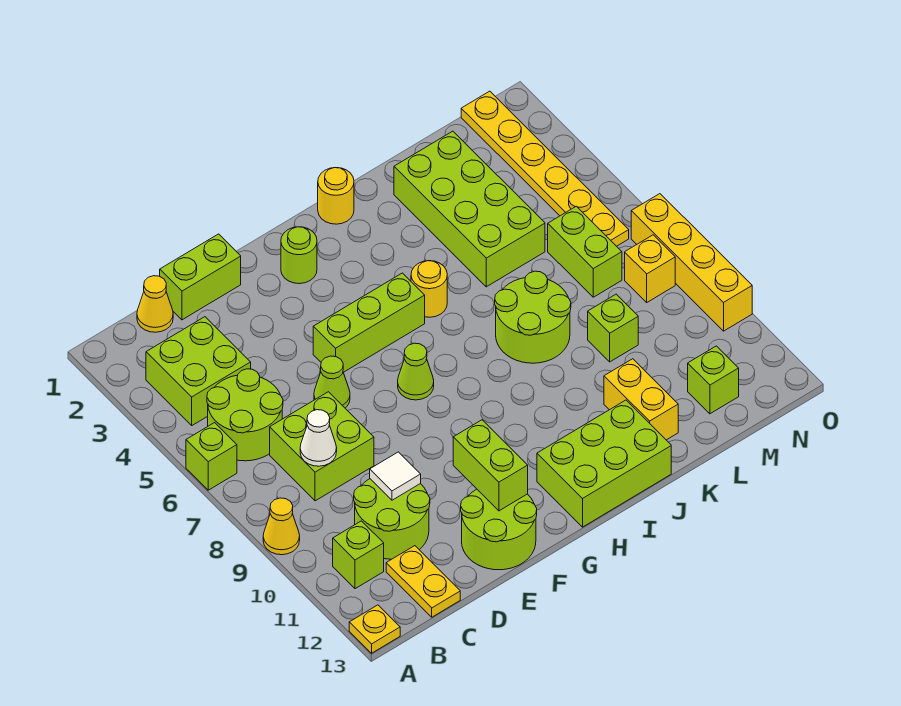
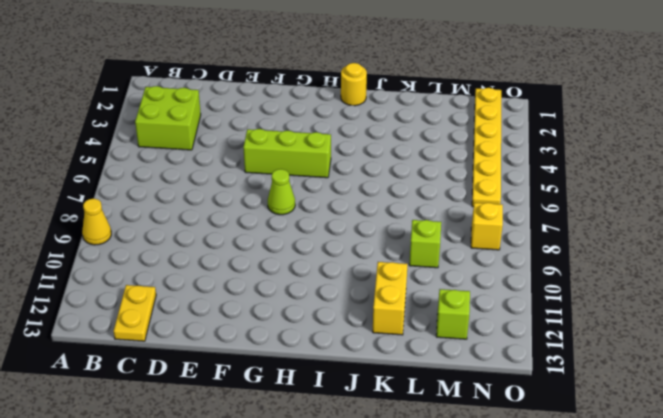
none -> lime 1x1 brick [186,423,237,490]
none -> yellow 1x1 plate [349,605,400,653]
none -> lime 2x2 round brick [207,369,283,461]
none -> lime 1x1 brick [333,521,384,589]

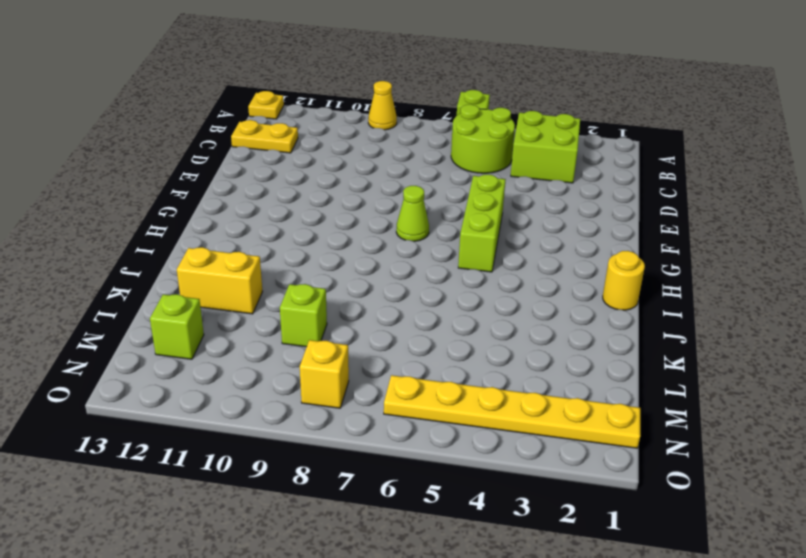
none -> lime 1x1 brick [333,521,384,589]
none -> yellow 1x1 cone [137,276,173,332]
none -> lime 2x2 brick [270,392,374,501]
none -> lime 2x2 round brick [354,479,430,559]

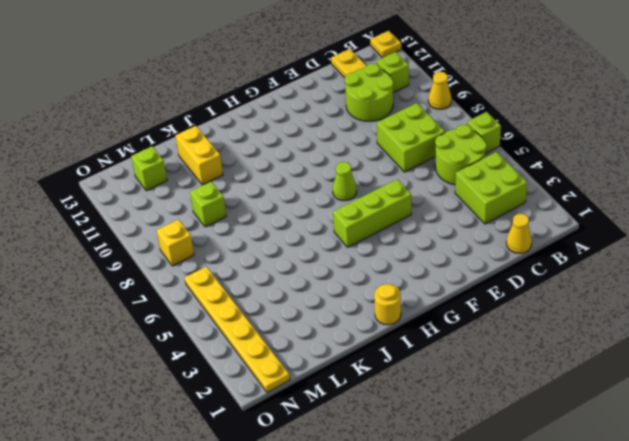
none -> lime 1x2 brick [160,234,241,320]
none -> lime 1x1 cone [314,356,350,408]
none -> lime 2x2 round brick [461,489,537,570]
none -> lime 1x1 round brick [281,227,317,284]

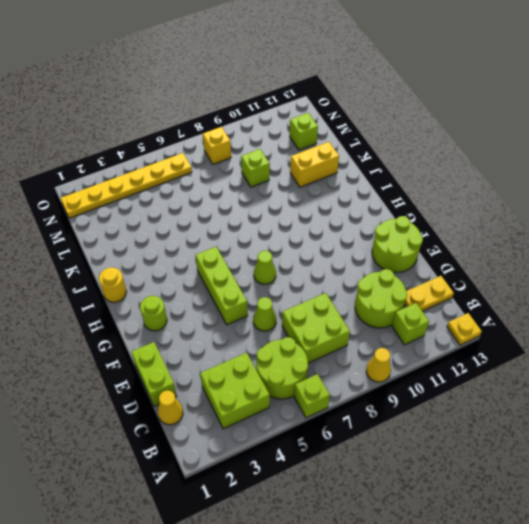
none -> lime 2x3 brick [537,400,671,527]
none -> yellow 1x1 round brick [411,261,447,317]
none -> lime 2x2 round brick [495,271,571,363]
none -> lime 2x4 brick [394,131,545,287]

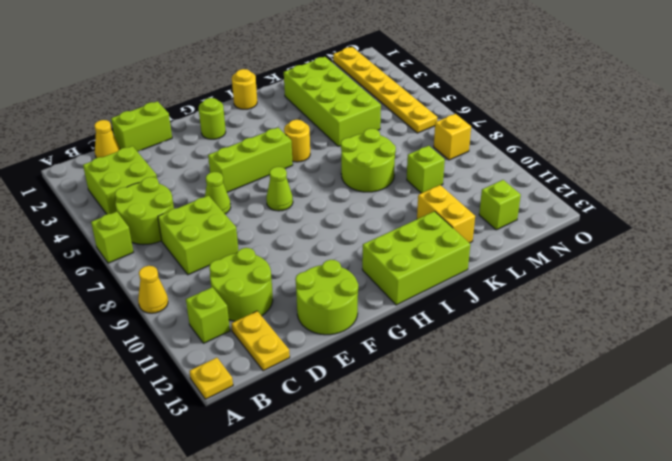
none -> lime 1x2 brick [548,206,622,297]
none -> yellow 1x4 brick [631,194,752,331]
none -> white 1x1 cone [300,410,337,466]
none -> white 1x1 tile [370,452,421,500]

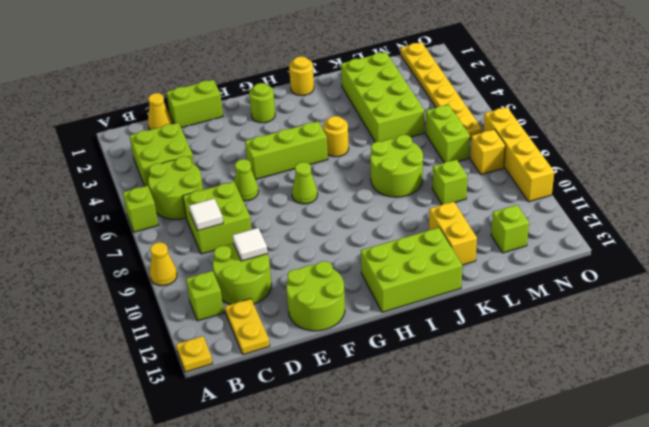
white 1x1 tile [189,199,223,231] -> white 1x1 cone [300,410,337,466]
none -> lime 1x2 brick [453,420,528,511]

